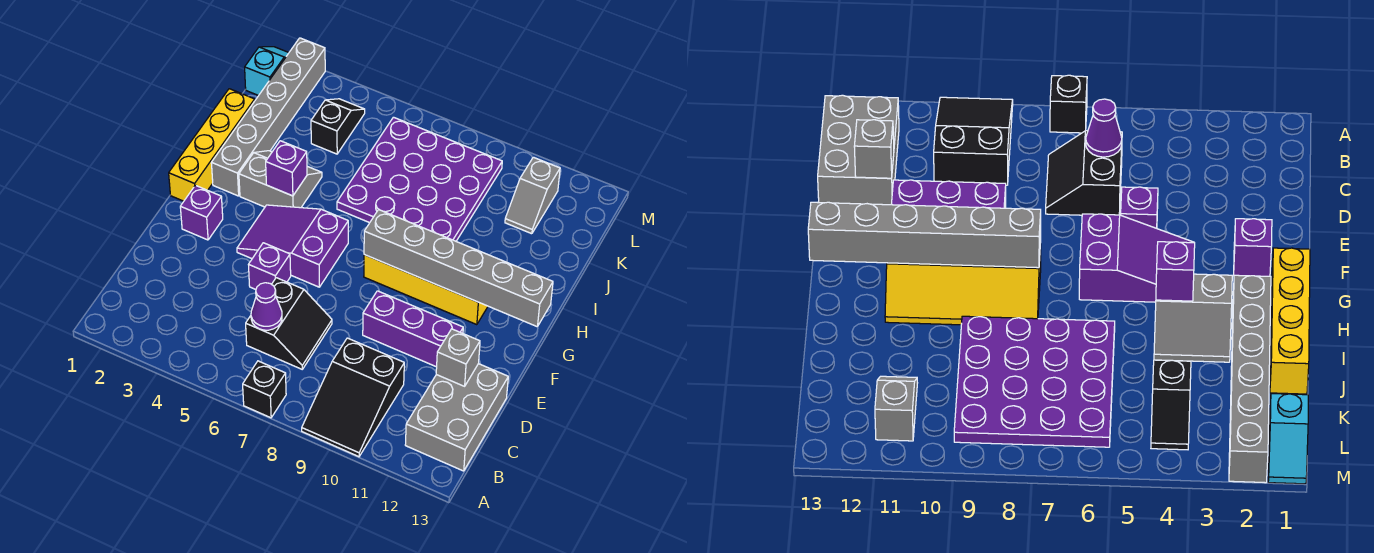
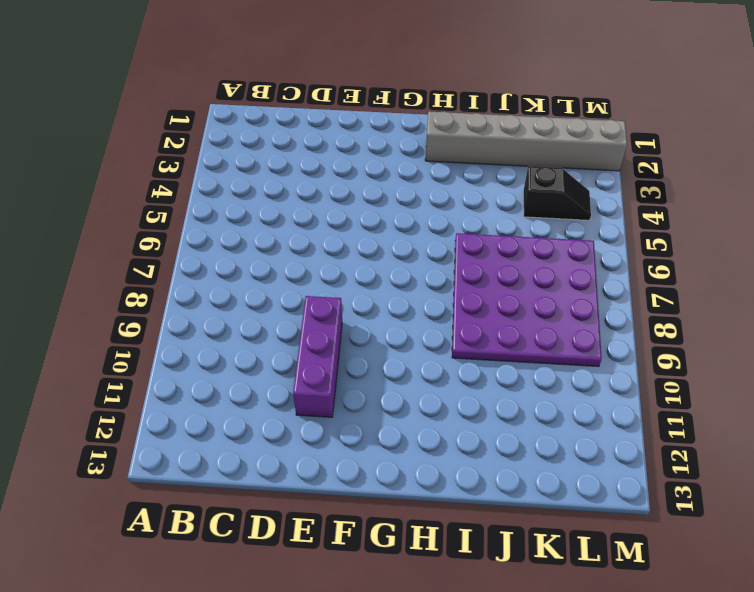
none -> black 1x1 brick [243,361,286,418]
none -> black 2x3 slope [302,338,404,457]
none -> grey 2x3 brick [405,364,508,471]

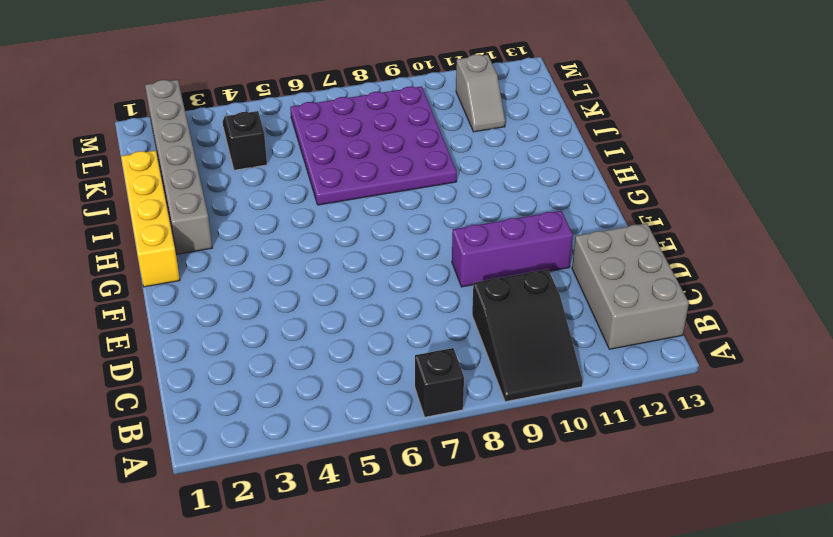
none -> black 2x2 slope [246,278,332,369]
none -> purple 1x1 brick [248,243,291,289]
none -> purple 1x1 brick [180,185,223,240]

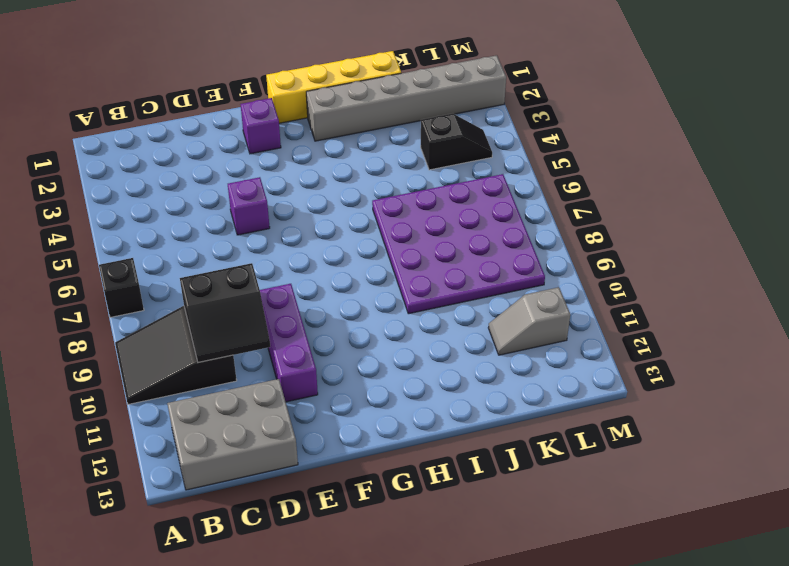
black 2x2 slope [180,263,271,362] -> black 2x2 slope moved to [246,278,332,369]
none -> purple 2x3 slope [237,205,348,287]
none -> yellow 2x4 slope [364,255,488,325]
none -> grey 2x2 slope [239,151,322,208]

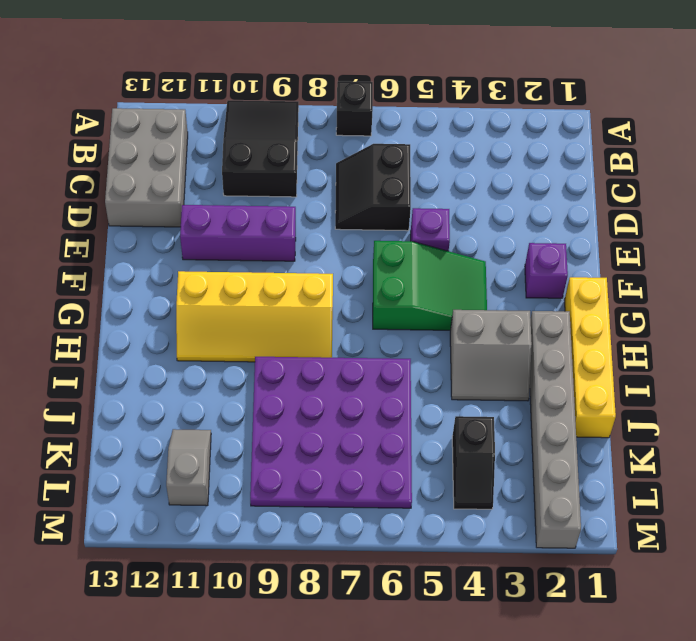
green 2x3 slope [373,241,487,330] -> purple 2x3 slope [237,205,348,287]
none -> cyan 1x2 slope [245,47,289,96]
none -> purple 1x1 cone [251,283,282,330]
none -> grey 1x1 brick [436,329,480,386]

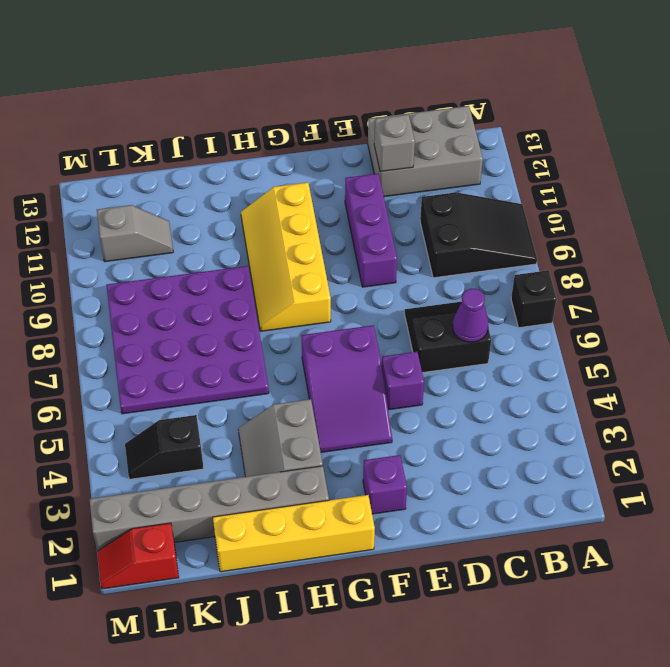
red 1x2 slope [97,523,179,589] -> cyan 1x2 slope [245,47,289,96]
none -> grey 1x6 brick [364,210,553,327]
none -> purple 1x1 brick [266,141,307,196]

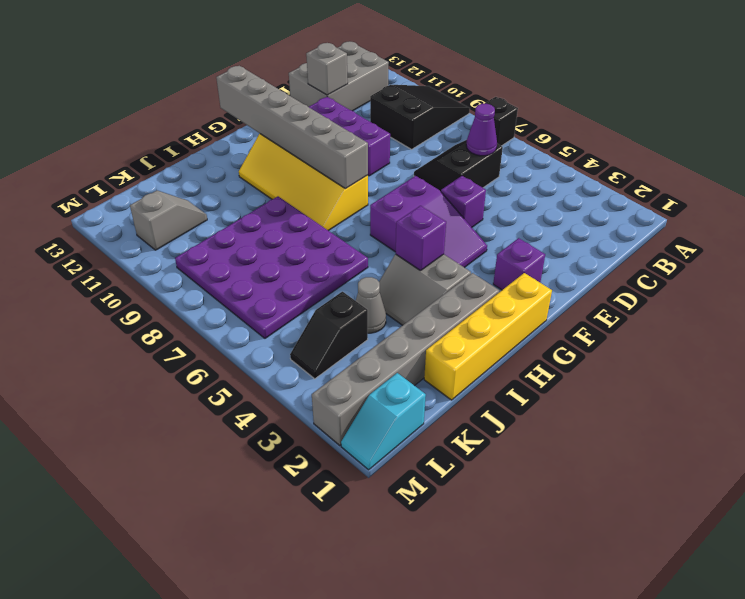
grey 1x1 cone [356,277,386,333] -> none

